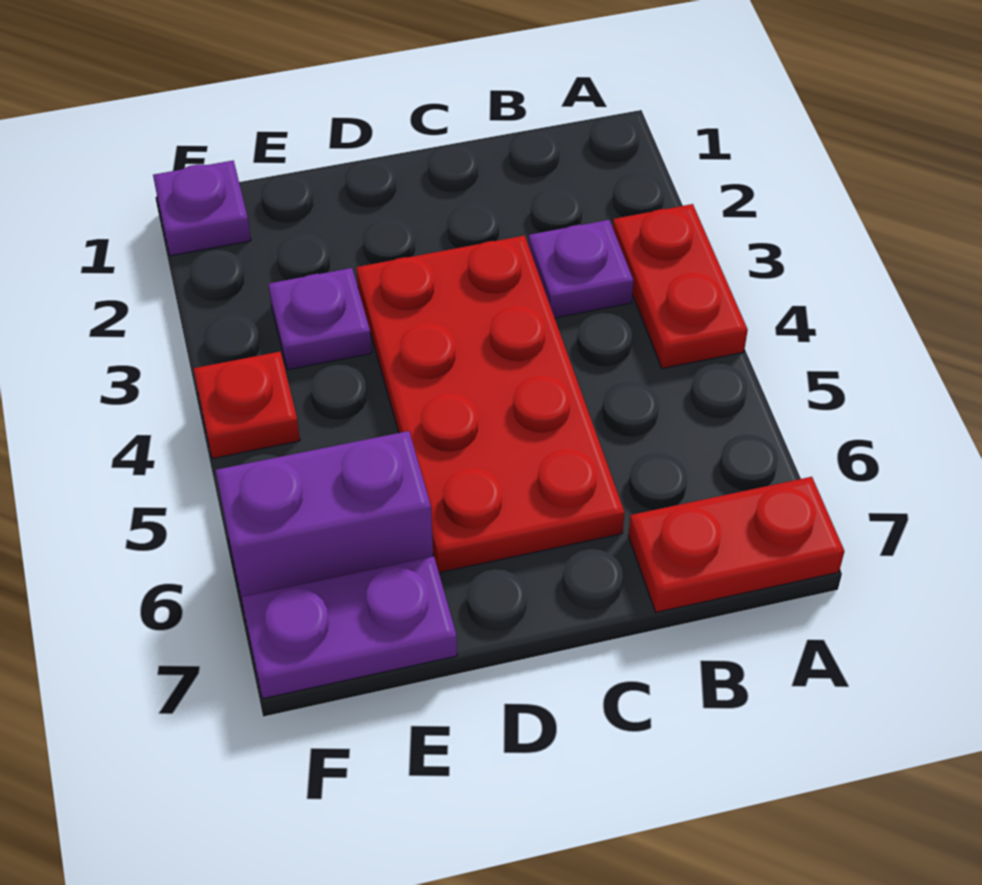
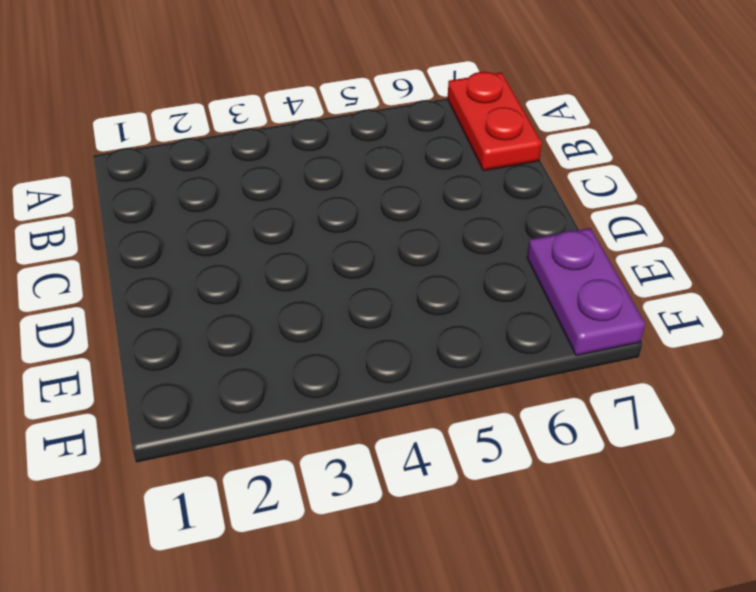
none -> red 1x2 plate [613,204,748,369]
none -> purple 1x1 plate [529,220,633,318]

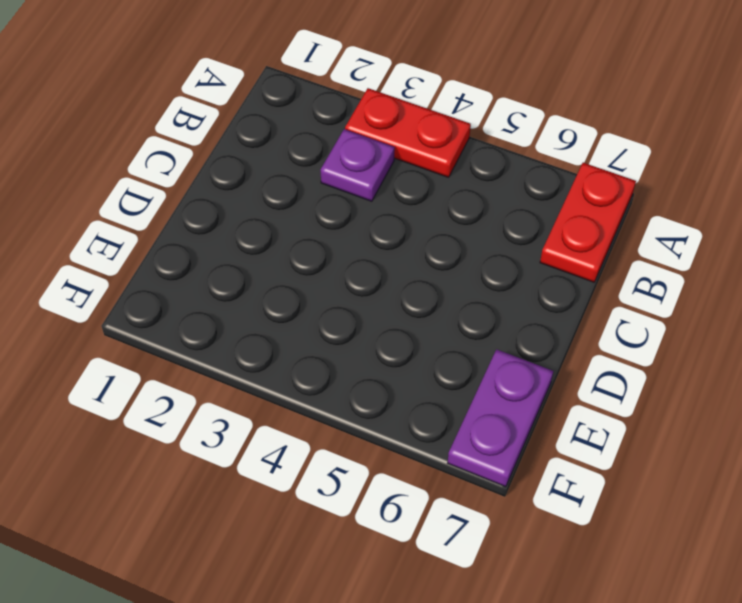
none -> red 2x4 plate [356,236,625,573]
none -> purple 1x1 plate [269,268,372,370]

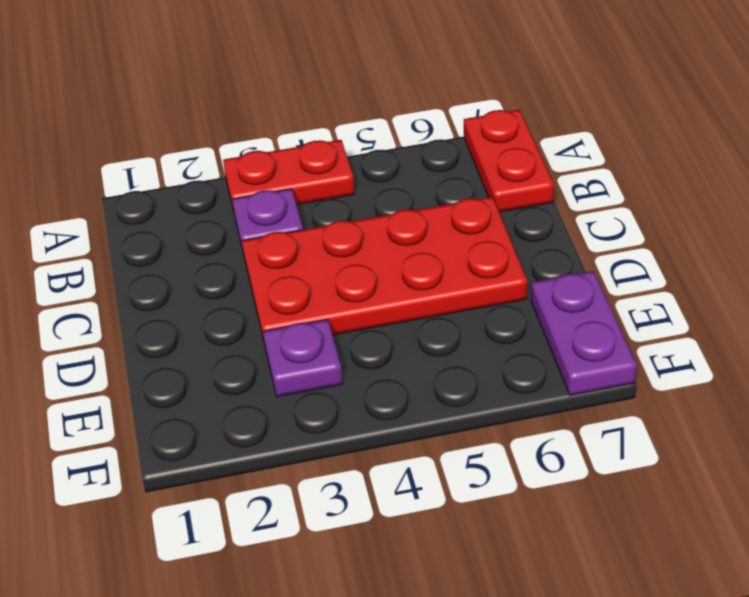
none -> purple 1x2 brick [216,431,433,600]
none -> purple 1x1 plate [153,161,251,256]

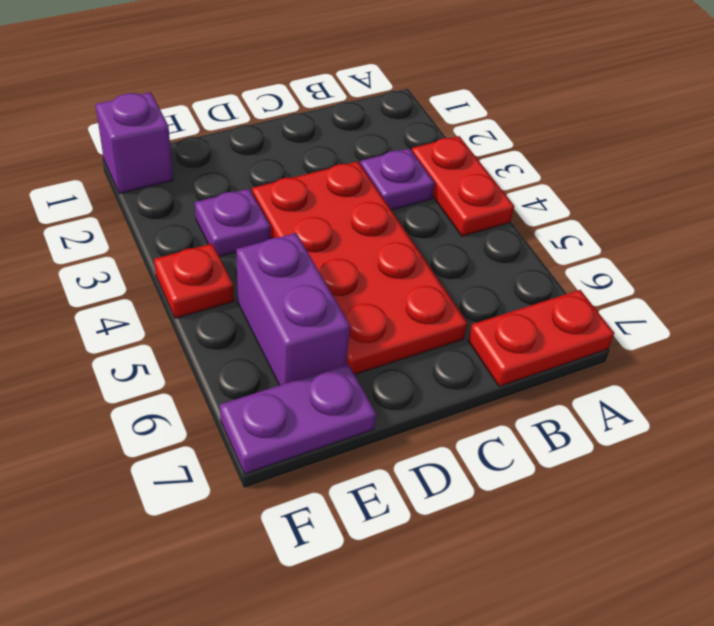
purple 1x2 brick [236,233,350,385] -> purple 1x2 brick turned to [216,431,433,600]
purple 1x1 brick [95,92,173,194] -> purple 1x1 plate [153,161,251,256]

